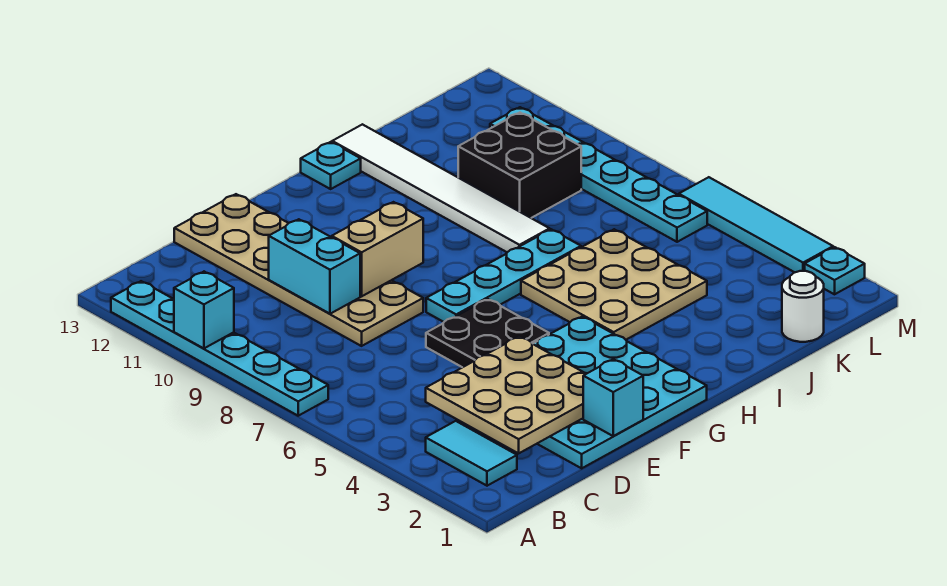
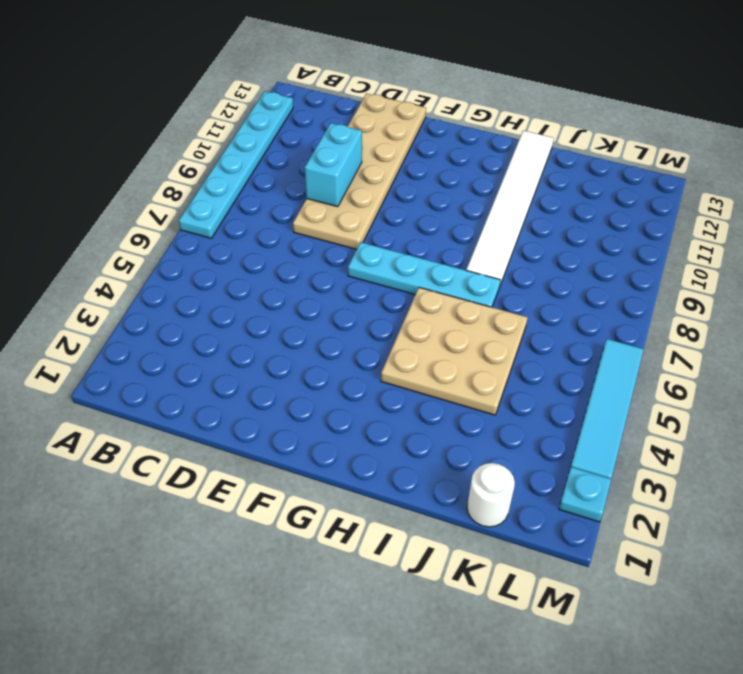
none -> cyan 1x2 tile [426,421,517,486]
none -> cyan 4x4 plate [533,317,707,468]
none -> black 2x2 plate [426,299,549,367]

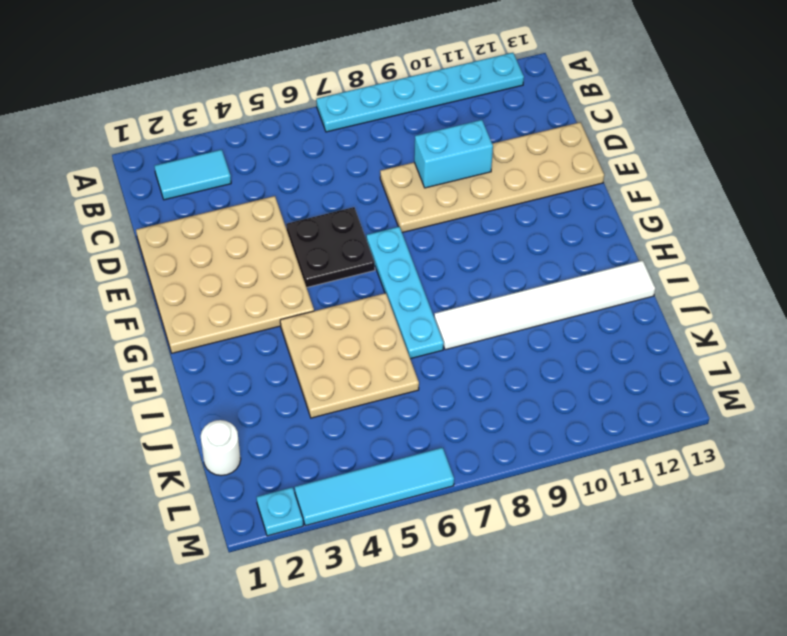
tan 4x4 plate [136,196,314,353] -> cyan 4x4 plate [533,317,707,468]
none -> cyan 1x1 plate [301,142,361,189]
none -> black 2x2 brick [458,113,581,218]
none -> cyan 1x6 plate [490,107,707,242]

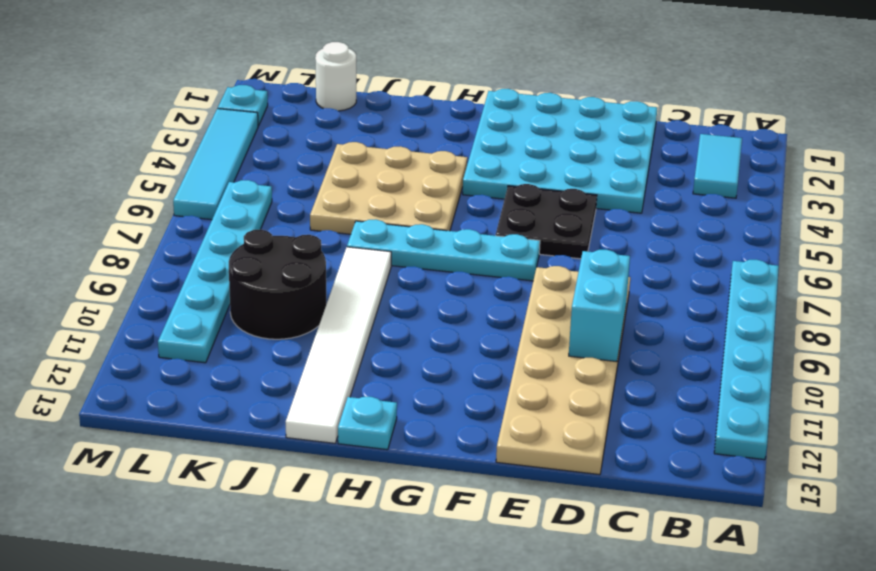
black 2x2 round brick [229,230,326,339] -> black 2x2 brick [458,113,581,218]
none -> cyan 1x1 brick [174,272,234,348]
none -> tan 3x3 plate [426,337,587,453]
none -> cyan 1x1 brick [583,359,643,436]

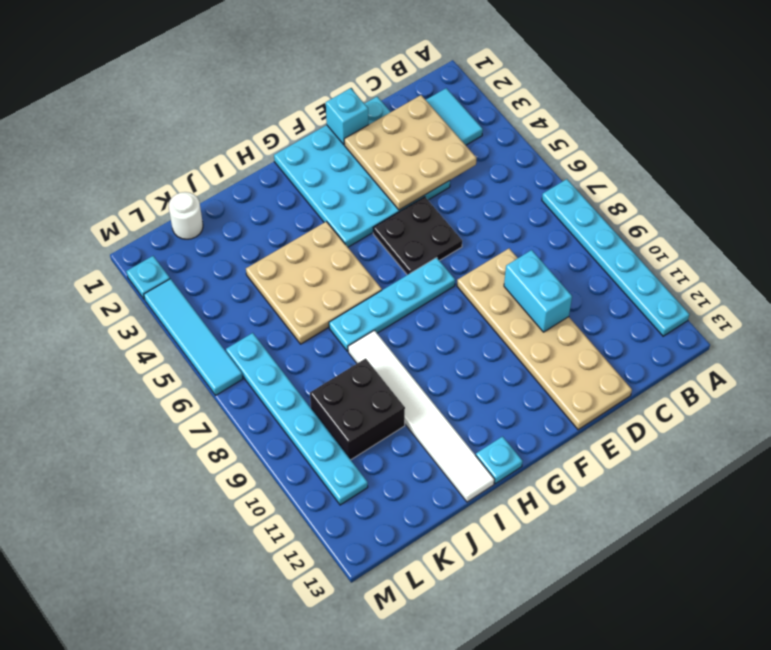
none -> cyan 1x1 brick [174,272,234,348]
none -> tan 1x2 brick [332,202,423,296]

